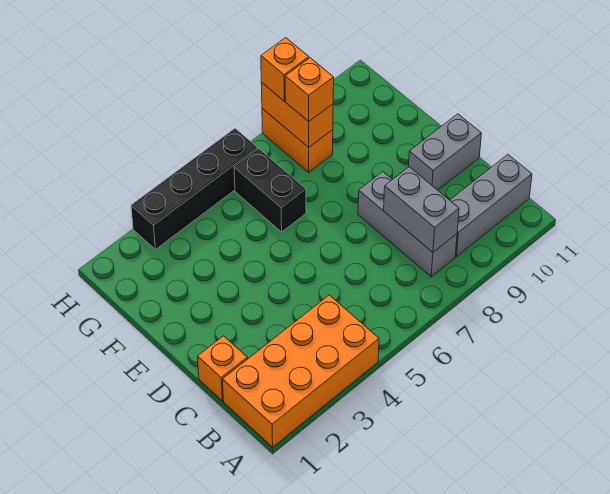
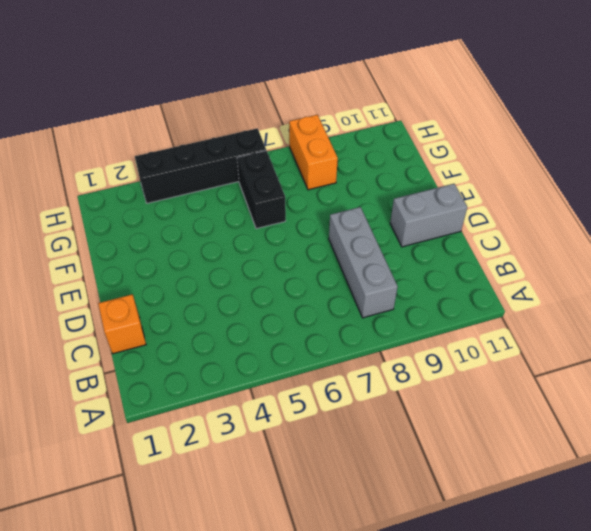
none -> orange 2x4 brick [223,295,379,447]
none -> grey 1x3 brick [450,155,532,257]
none -> grey 1x2 brick [384,167,459,252]

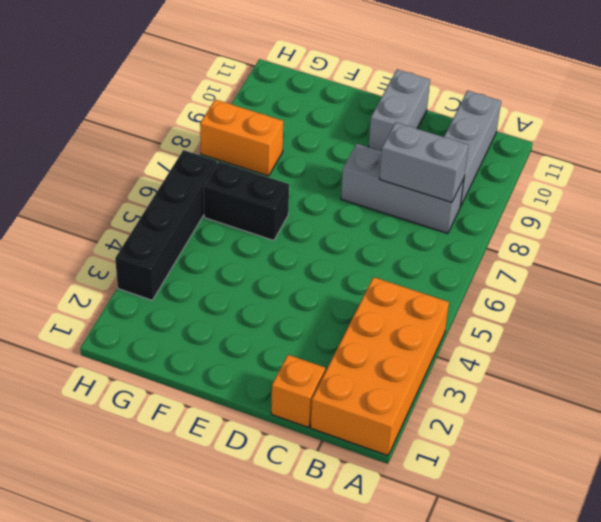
none -> orange 1x2 brick [261,83,333,147]
none -> orange 1x1 brick [285,58,334,122]
none -> orange 1x1 brick [261,38,309,101]

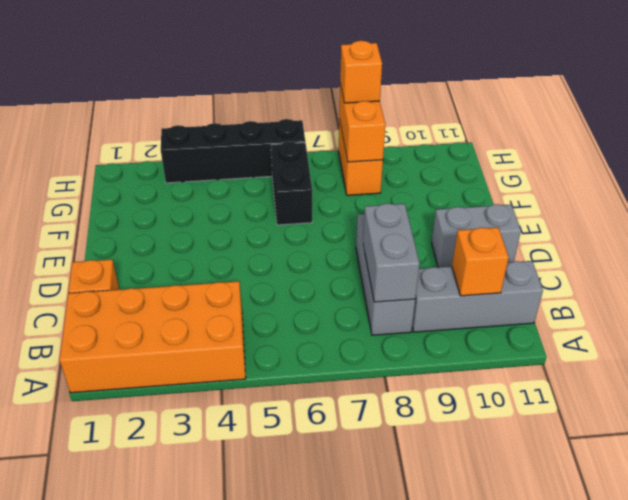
orange 1x1 brick [452,228,509,296] -> orange 1x1 brick moved to [285,58,334,122]

